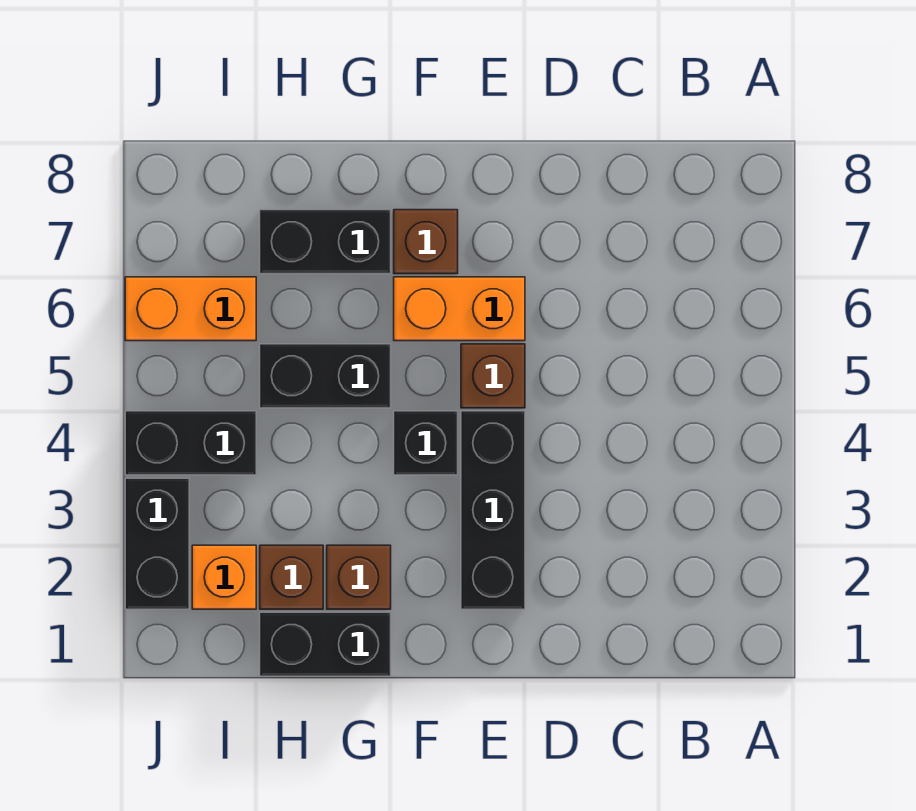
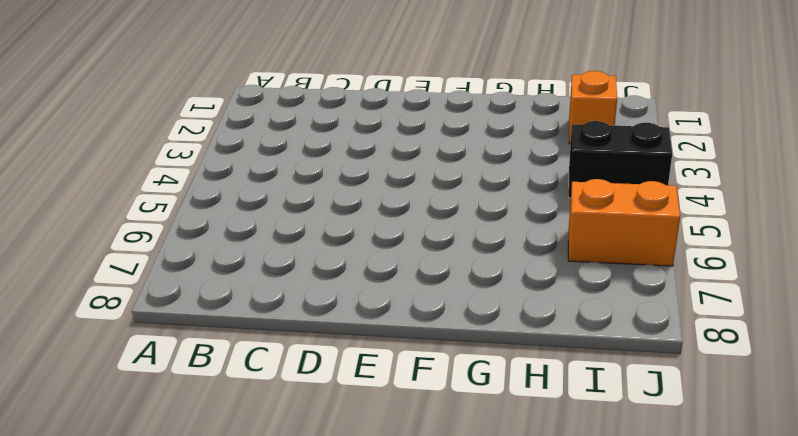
none -> black 1x3 brick [461,411,525,609]
none -> brown 1x1 brick [461,344,525,408]
none -> orange 1x2 brick [394,277,525,341]

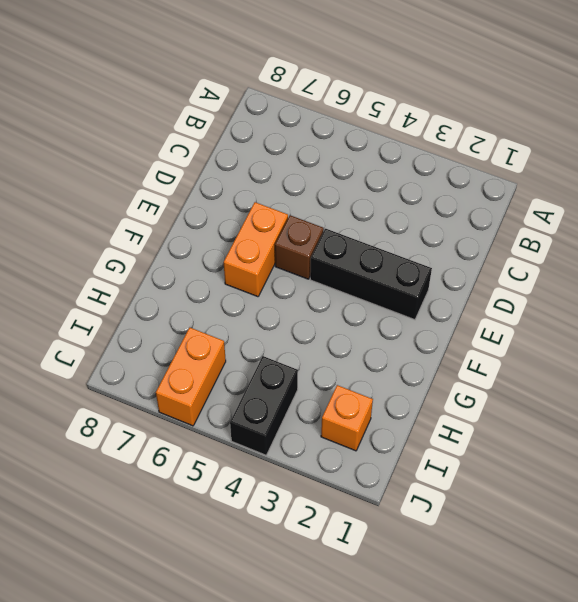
none -> black 1x1 brick [394,411,458,475]
none -> brown 1x1 brick [394,210,458,274]
none -> black 1x2 brick [260,612,391,676]

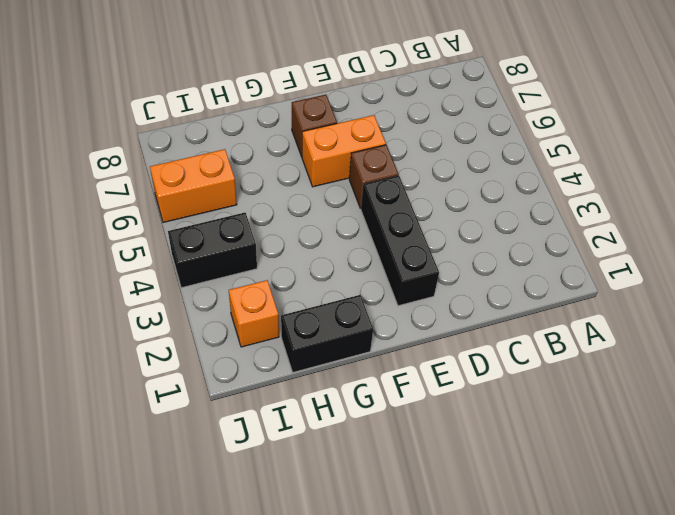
none -> black 1x1 brick [394,411,458,475]
none -> brown 1x1 brick [327,545,391,609]
none -> black 1x2 brick [260,344,391,408]

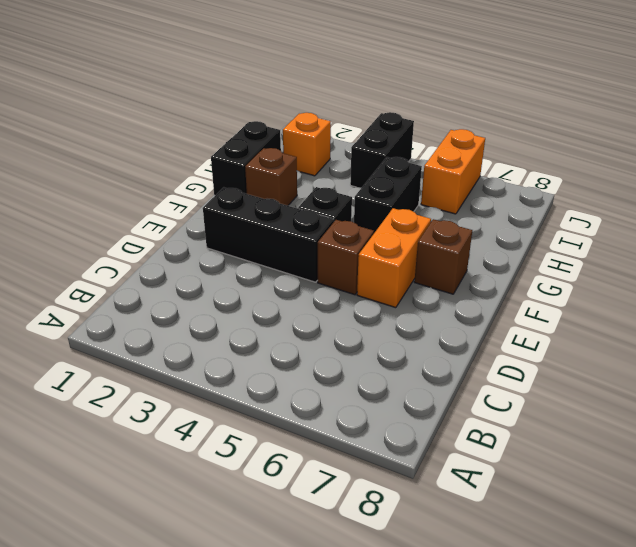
none -> black 1x2 brick [260,210,391,274]
none -> brown 1x1 brick [260,545,323,609]
none -> black 1x2 brick [125,478,189,609]

